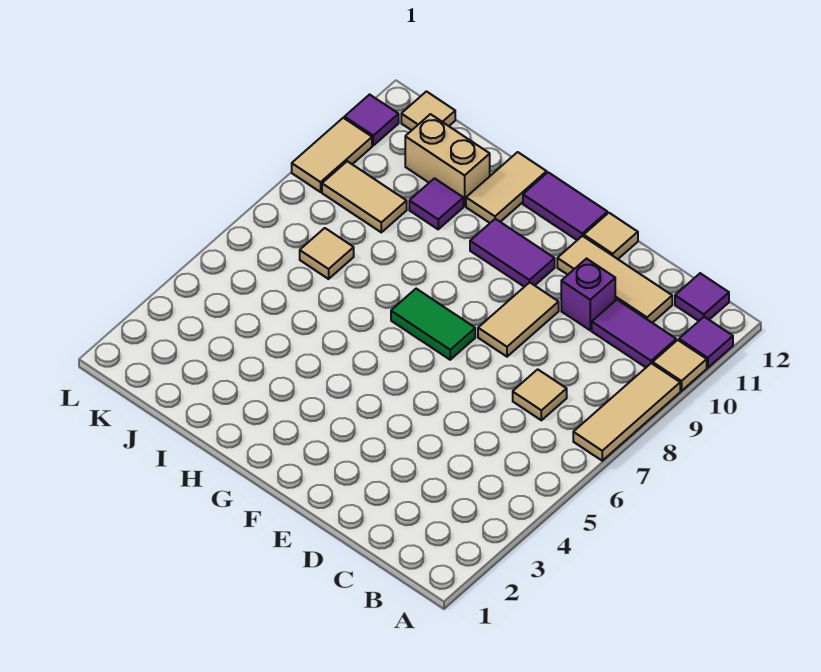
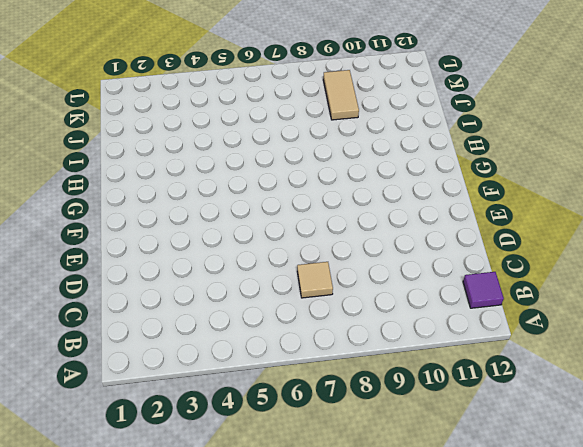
none -> tan 1x3 tile [573,363,680,461]
none -> tan 1x1 tile [653,340,707,391]
none -> purple 1x1 tile [679,317,733,368]

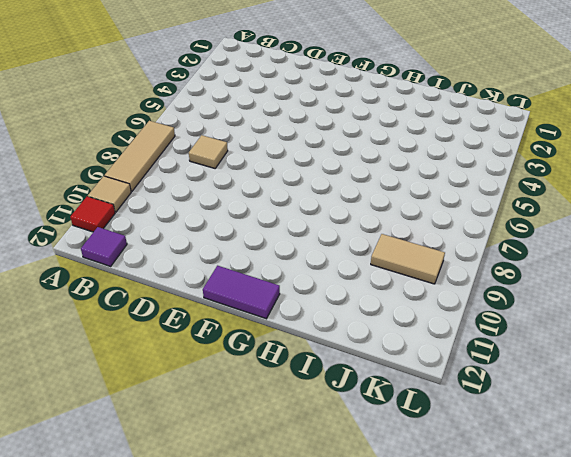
red 1x1 tile [70,197,115,232] -> purple 1x1 tile [679,317,733,368]
none -> purple 1x2 tile [592,300,676,367]
none -> tan 1x3 tile [557,236,672,323]
none -> purple 1x1 brick [561,259,615,330]

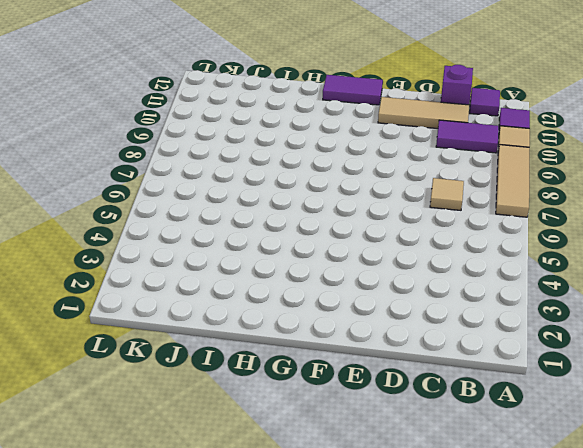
purple 1x1 brick [441,65,473,105] -> purple 1x1 brick moved to [561,259,615,330]
none -> tan 1x2 tile [478,282,559,357]
none -> tan 1x1 tile [584,213,638,259]
none -> green 1x2 tile [391,289,475,360]

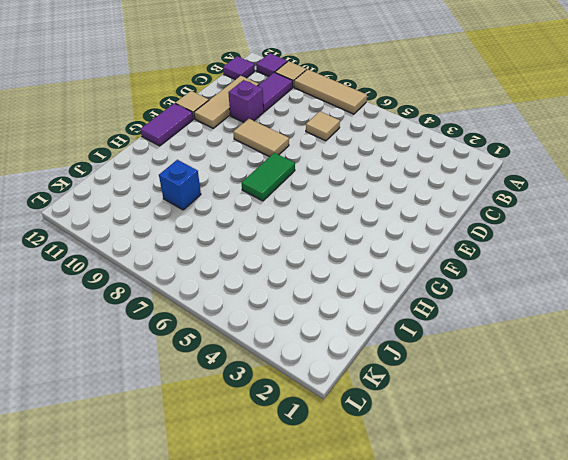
blue 1x1 brick [159,160,201,210] -> none
none -> purple 1x2 tile [470,219,555,287]
none -> tan 1x2 tile [466,152,547,223]
none -> purple 1x1 tile [409,178,463,229]

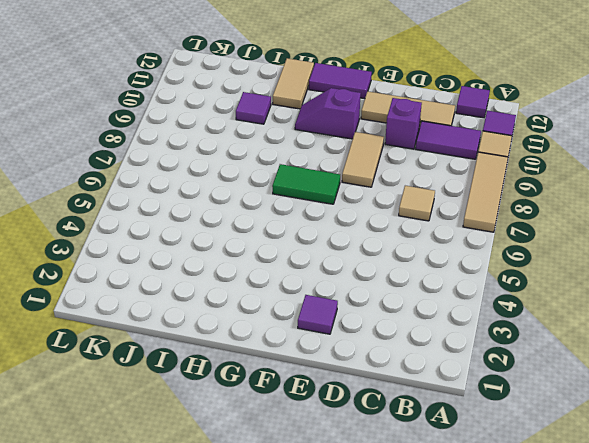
purple 1x1 tile [298,295,338,334] -> purple 1x1 tile moved to [344,95,399,145]
purple 1x2 slope [295,88,361,139] -> purple 1x2 tile [470,219,555,287]
none -> tan 1x1 tile [584,213,638,259]
none -> tan 1x2 brick [405,114,490,206]
none -> tan 1x1 tile [300,228,354,279]

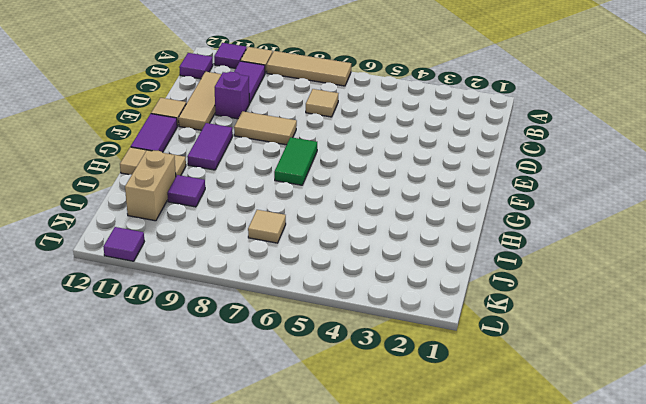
none -> tan 1x2 tile [322,161,407,232]
none -> tan 1x1 tile [401,92,455,130]
none -> tan 1x2 tile [292,118,372,192]

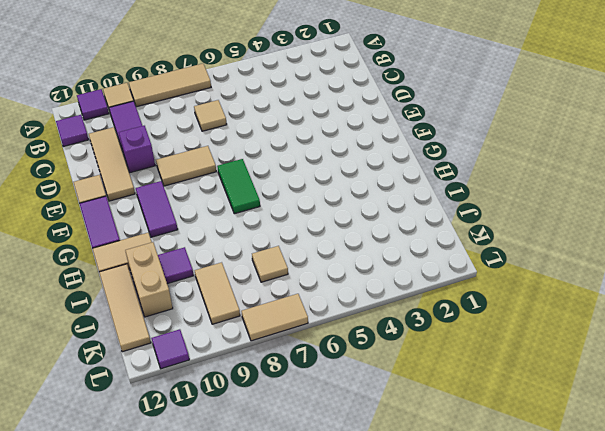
tan 1x3 tile [99,264,151,352] -> tan 1x1 tile [401,92,455,130]
tan 1x2 tile [242,294,308,341] -> tan 1x2 tile moved to [292,118,372,192]

